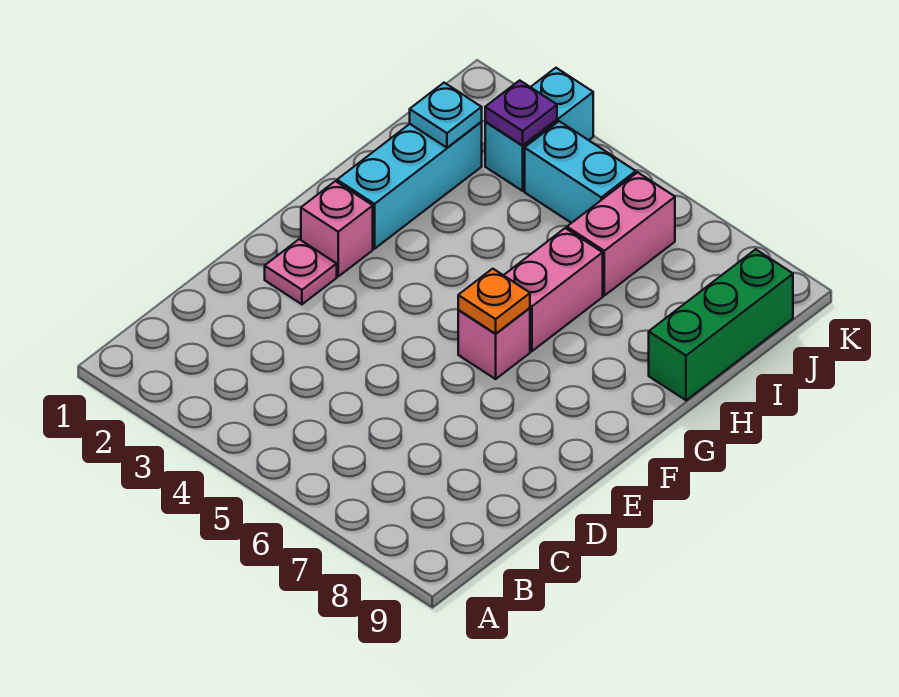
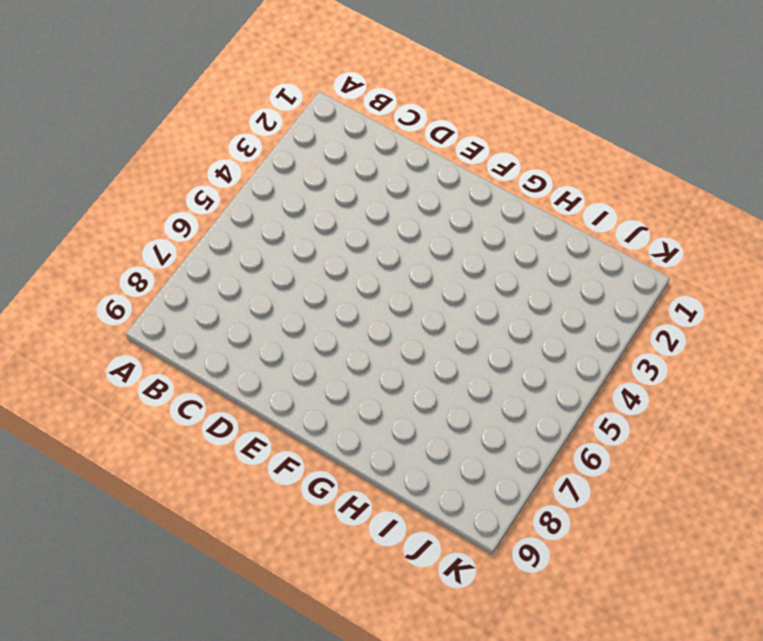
none -> pink 1x1 plate [265,239,337,304]
none -> pink 1x1 brick [301,181,373,276]
none -> pink 1x1 brick [458,308,530,379]

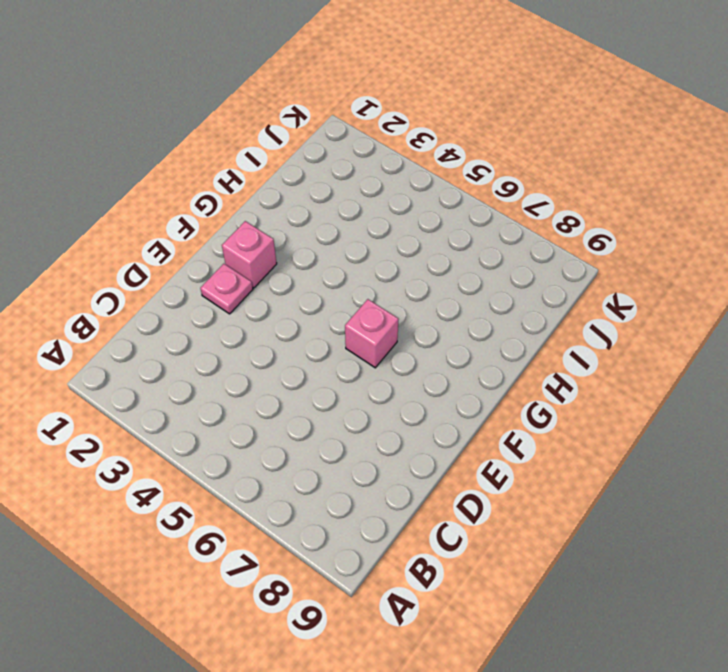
none -> cyan 1x3 brick [337,122,482,249]
none -> pink 1x2 brick [504,228,603,351]
none -> green 1x3 brick [649,249,793,400]

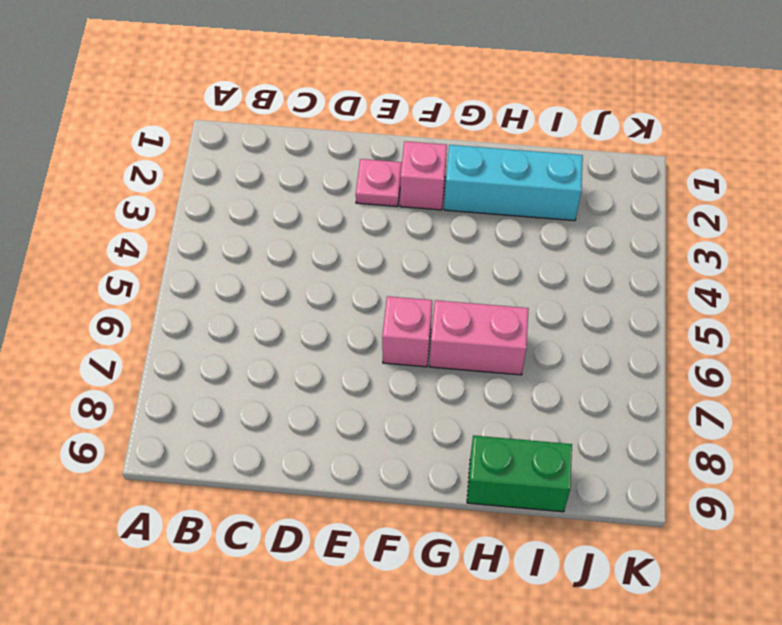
green 1x2 brick [467,435,572,512] -> green 1x3 brick [649,249,793,400]
none -> pink 1x2 brick [567,172,675,296]
none -> cyan 1x2 brick [485,68,593,191]
none -> cyan 1x2 brick [525,121,636,223]

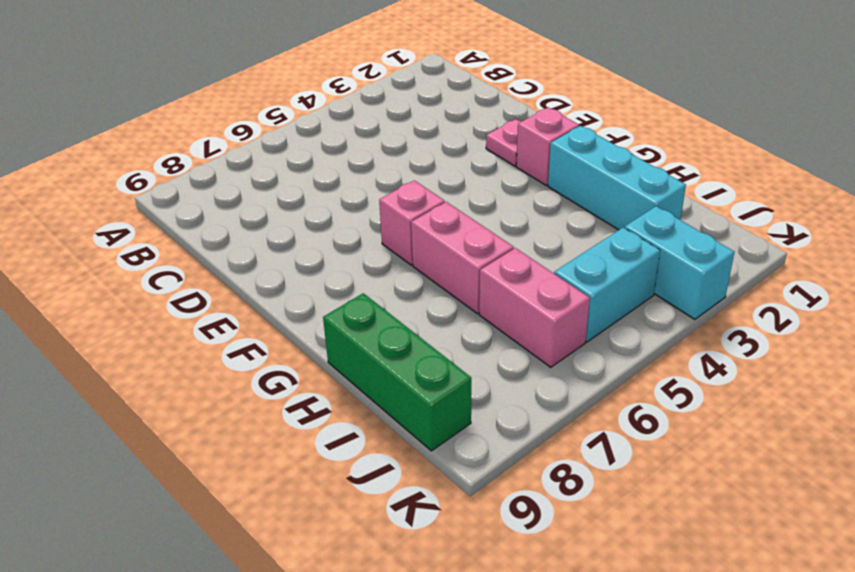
none -> orange 1x1 plate [458,269,530,334]
none -> cyan 1x1 plate [410,83,482,148]
none -> purple 1x1 plate [485,80,557,145]

